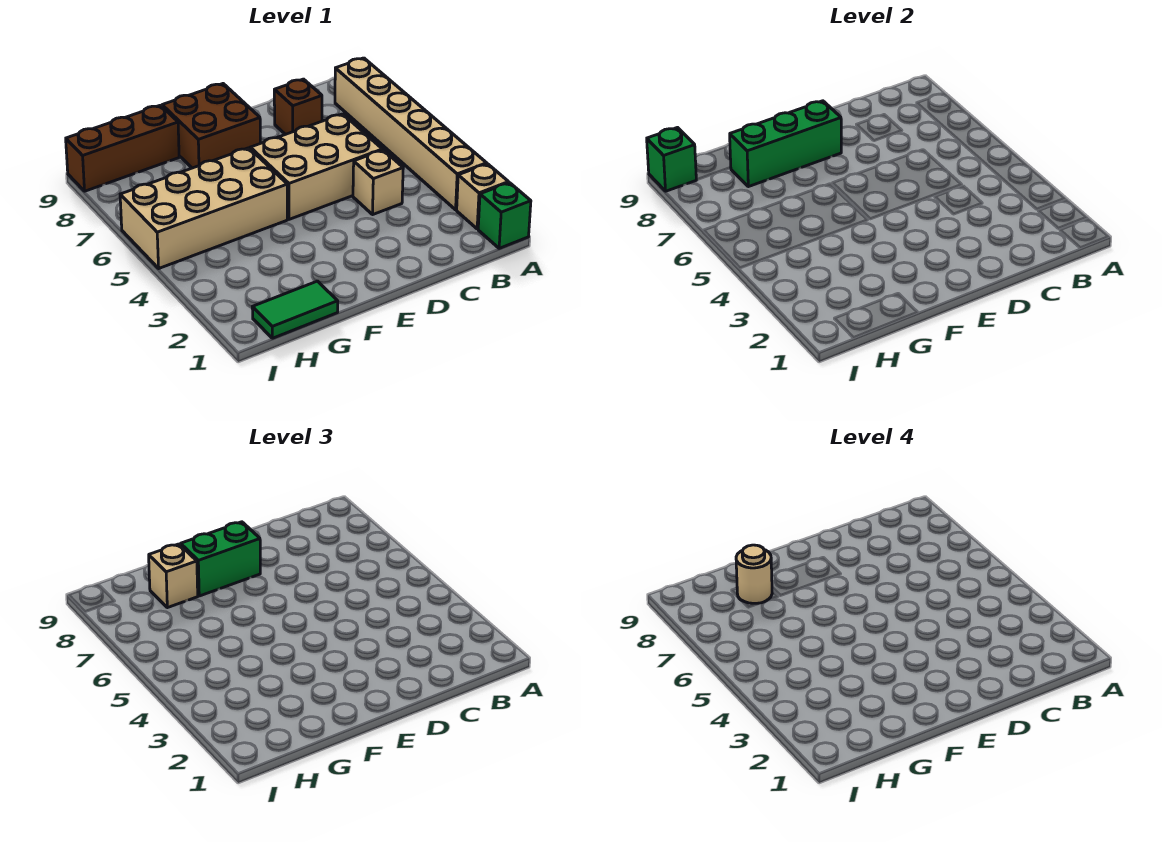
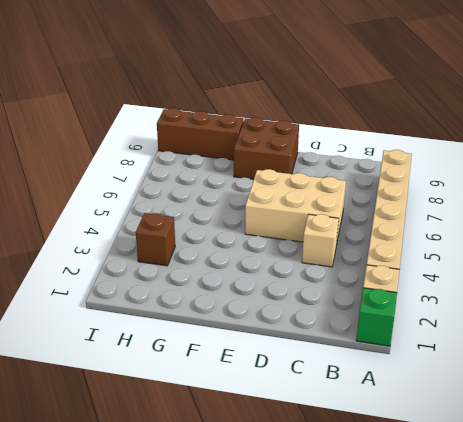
brown 1x1 brick [136,213,175,266] -> brown 1x1 brick moved to [274,79,322,135]
none -> tan 2x4 brick [120,148,287,268]
none -> green 1x2 tile [252,281,338,338]
none -> green 1x3 brick [730,101,841,187]

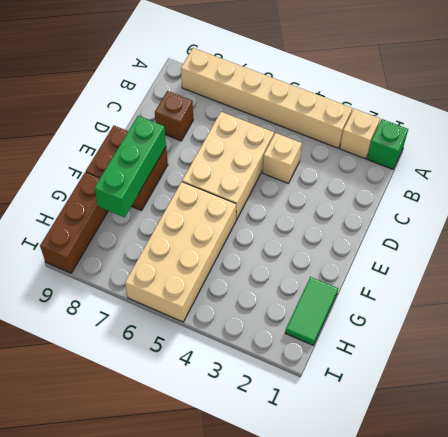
none -> green 1x1 brick [647,128,696,191]
none -> green 1x2 brick [181,522,260,596]
none -> tan 1x1 brick [149,544,198,608]

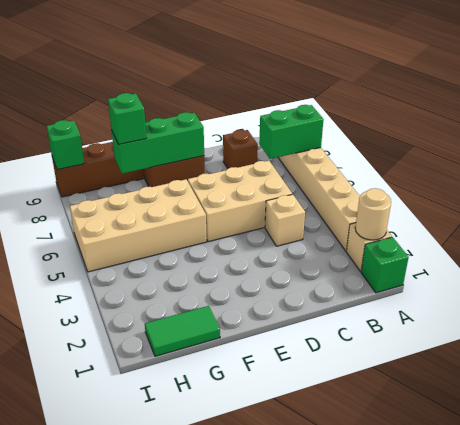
tan 1x1 round brick [355,188,391,240] -> tan 1x1 round brick moved to [736,545,772,603]
green 1x2 brick [259,105,324,159] -> green 1x2 brick moved to [181,522,260,596]
green 1x1 brick [108,93,146,144] -> tan 1x1 brick [149,544,198,608]

